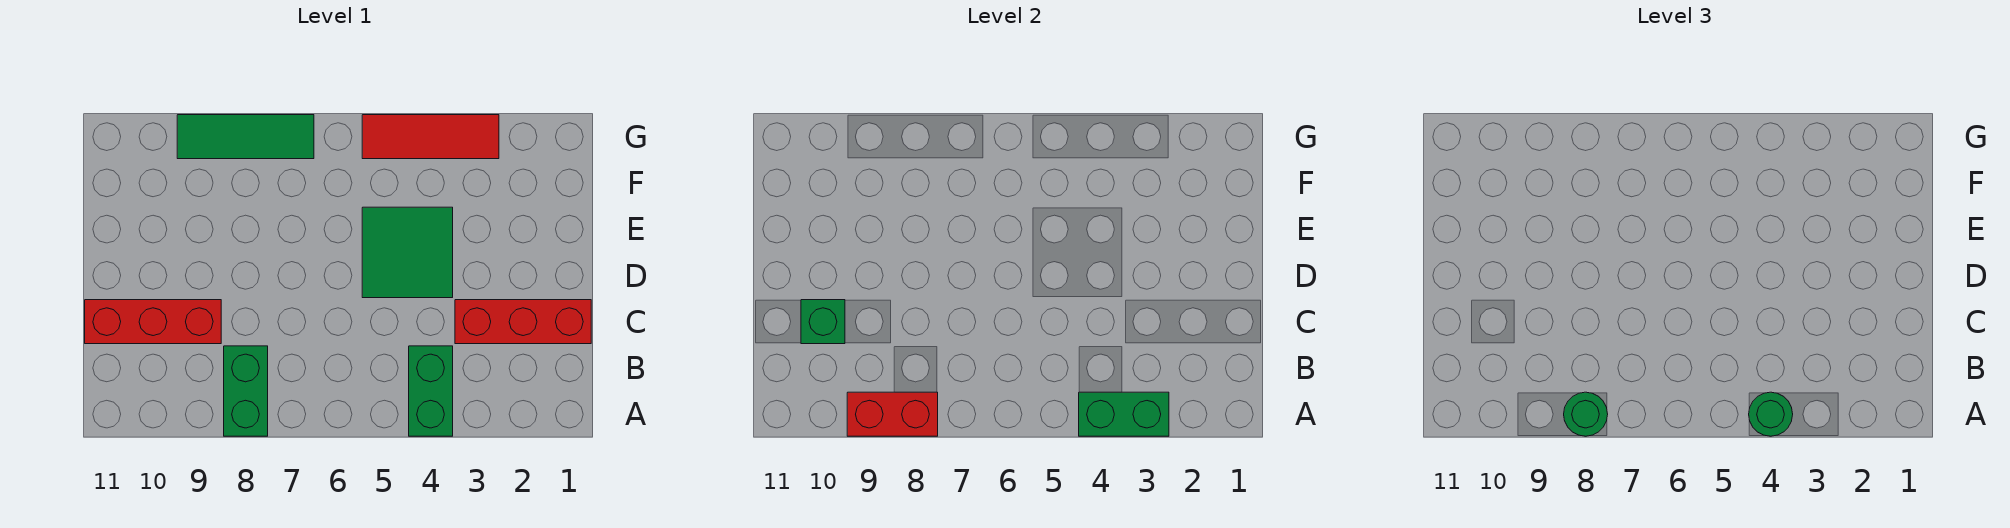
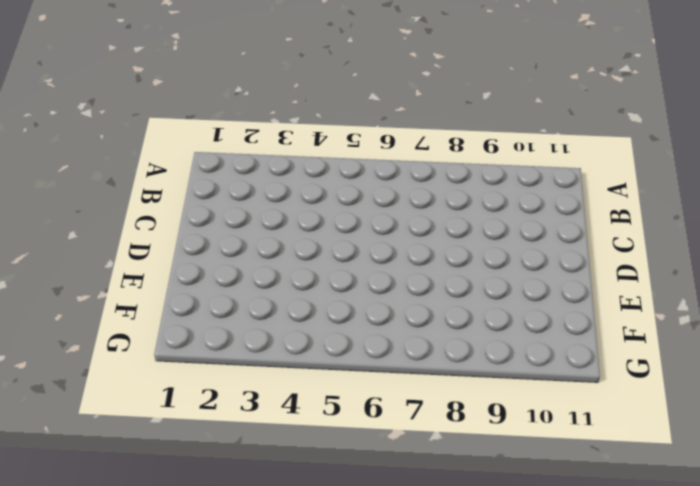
none -> green 1x2 brick [409,346,453,436]
none -> green 1x2 brick [224,346,268,436]
none -> red 1x3 brick [455,300,591,344]

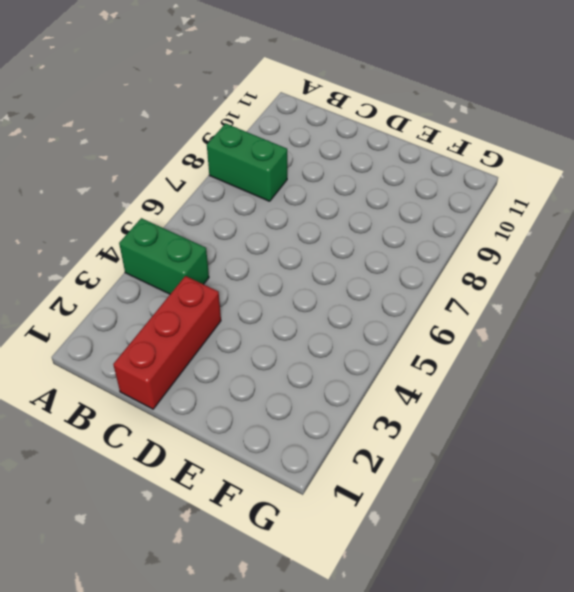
none -> red 1x3 brick [85,300,221,344]
none -> green 2x2 tile [362,207,453,298]
none -> red 1x3 tile [362,115,499,159]

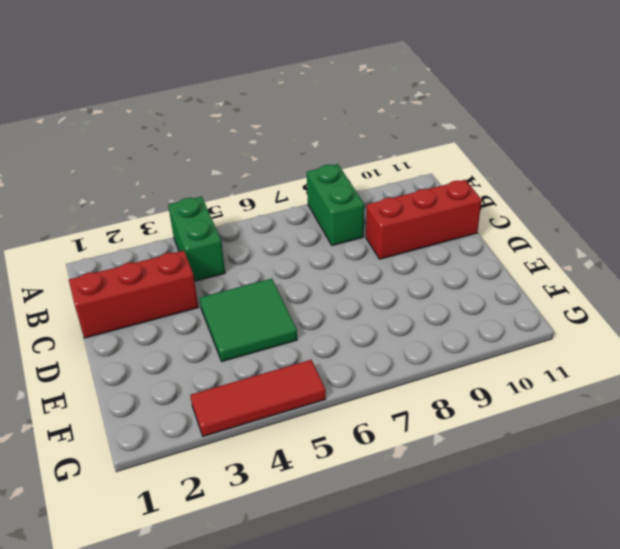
none -> green 1x3 tile [177,115,314,159]
none -> green 1x2 brick [1079,392,1169,436]
none -> red 1x2 brick [847,392,938,436]

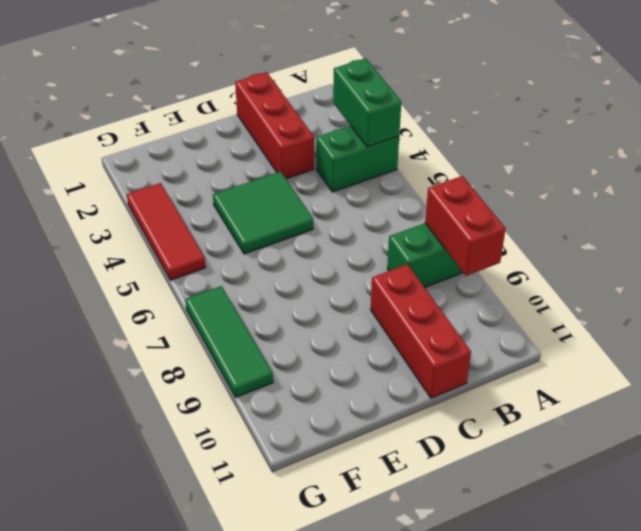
none -> green 1x1 brick [801,300,845,344]
none -> green 1x1 round brick [1749,392,1793,436]
none -> green 1x1 round brick [1564,392,1608,436]

